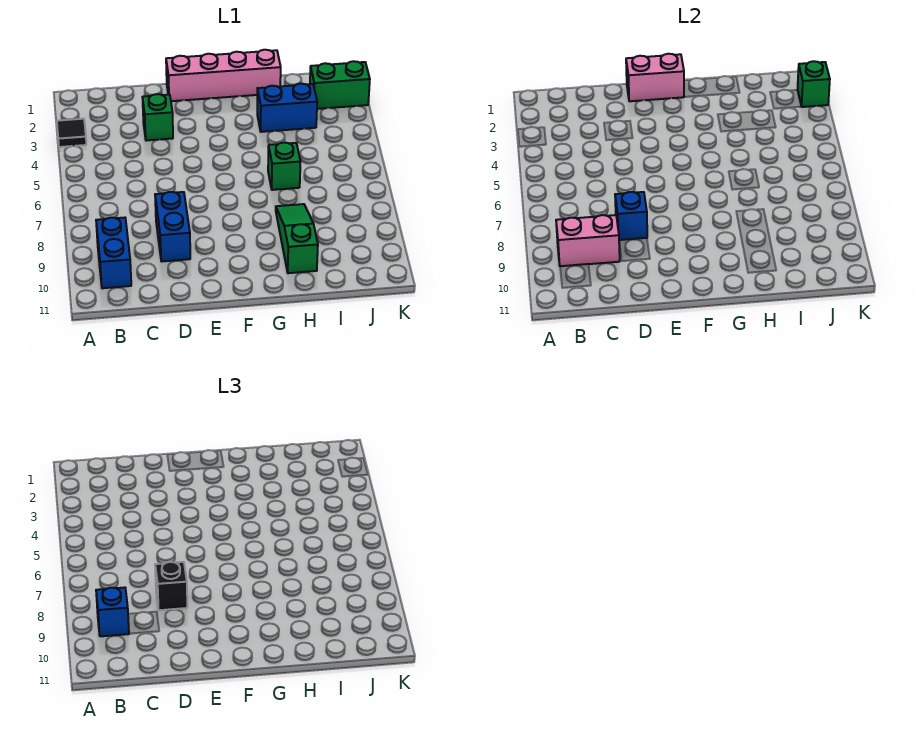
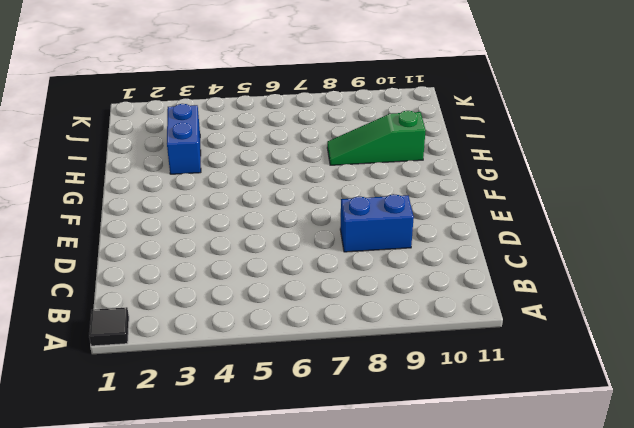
black 1x1 tile [89,307,129,346] -> black 1x1 tile moved to [57,119,86,147]
none -> blue 1x2 brick [96,218,131,288]
none -> green 1x1 brick [142,94,173,141]
none -> pink 1x4 brick [166,50,281,101]

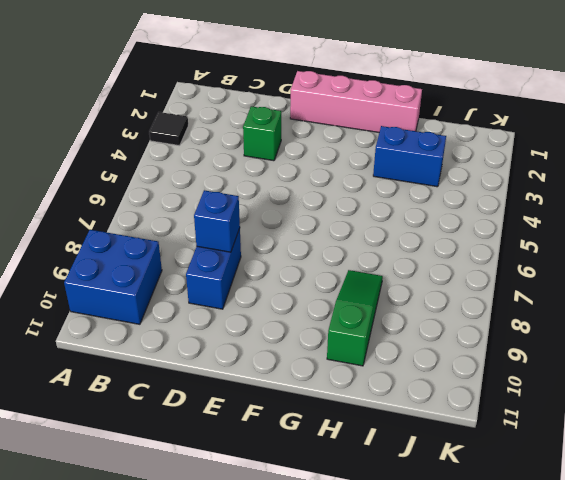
blue 2x2 brick [64,230,162,324] -> blue 1x2 brick [96,218,131,288]
none -> green 1x1 brick [268,143,300,190]
none -> green 1x2 brick [310,61,370,109]
none -> pink 1x2 brick [556,215,620,266]

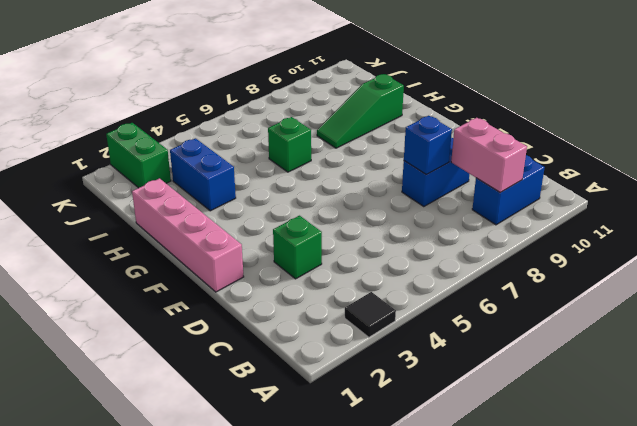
none -> pink 1x2 brick [626,54,684,101]
none -> green 1x1 brick [798,61,830,107]
none -> blue 1x1 brick [96,588,129,636]

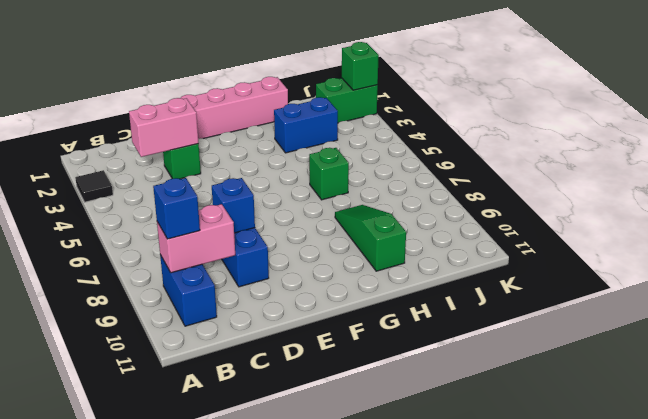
pink 1x2 brick [129,98,198,157] -> pink 1x2 brick moved to [626,54,684,101]
none -> black 1x1 brick [155,562,187,610]

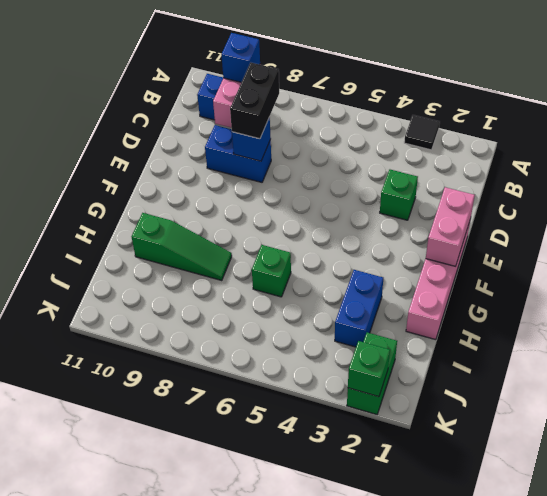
black 1x2 brick [230,63,279,139] -> black 1x1 brick [155,562,187,610]

